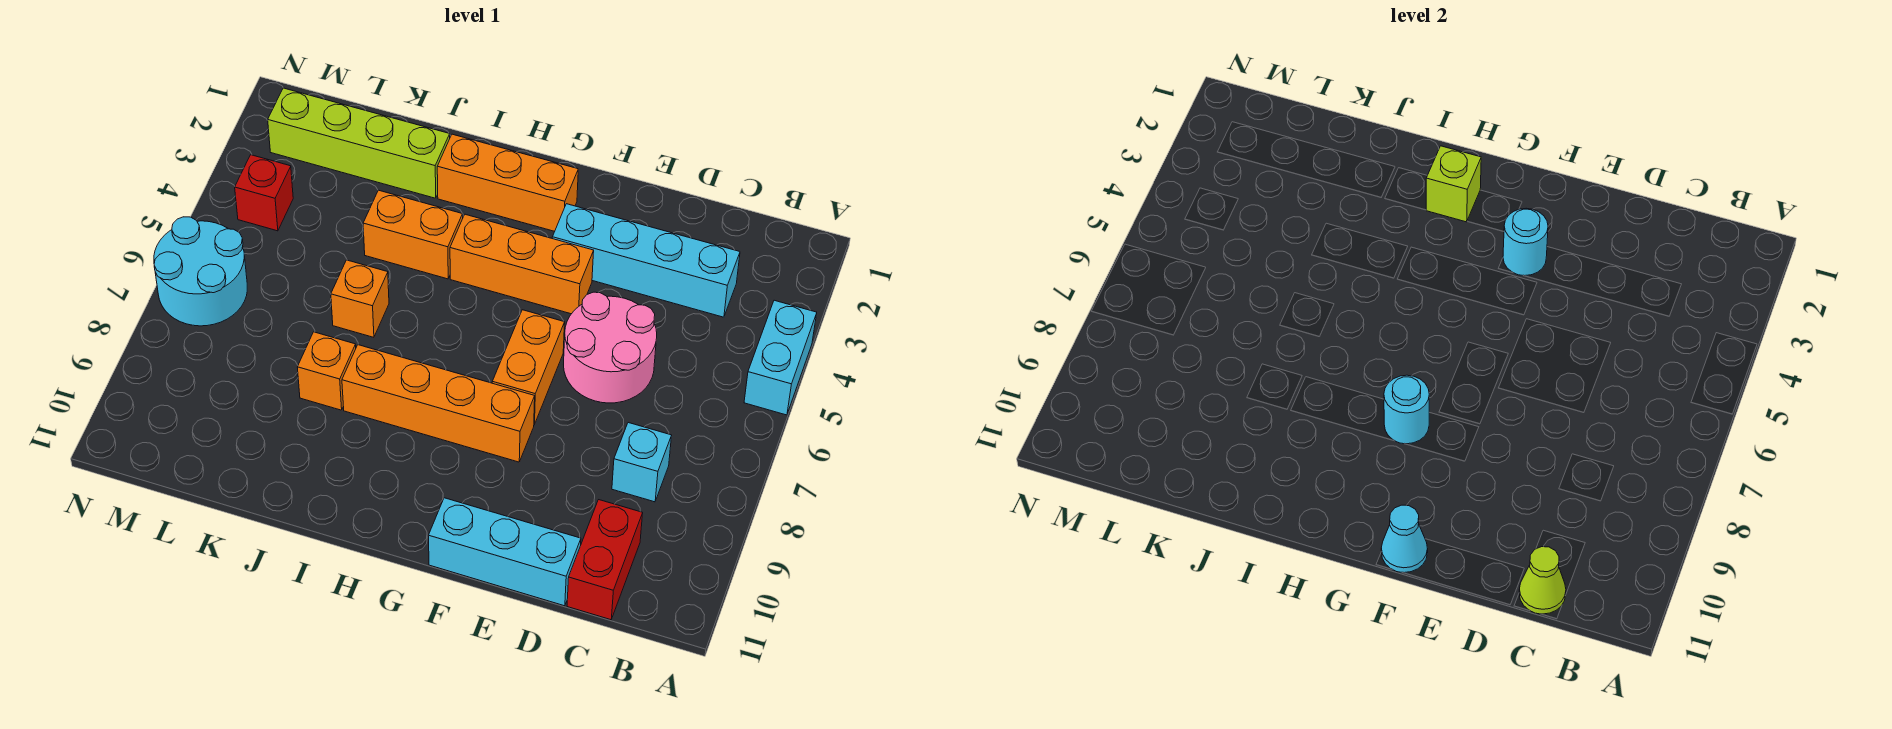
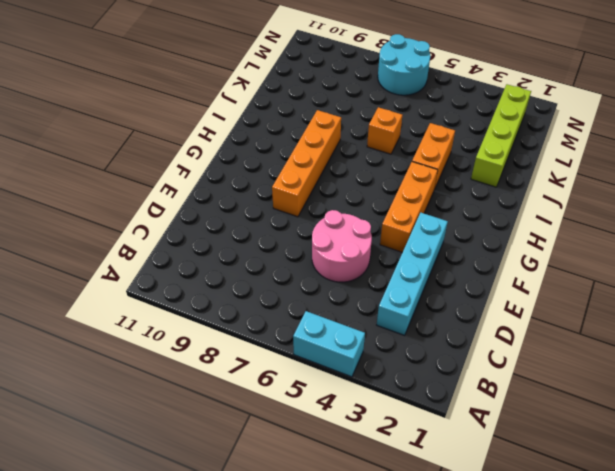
none -> cyan 1x1 brick [612,423,672,502]
none -> red 1x2 brick [567,500,643,620]
none -> cyan 1x3 brick [428,498,581,606]

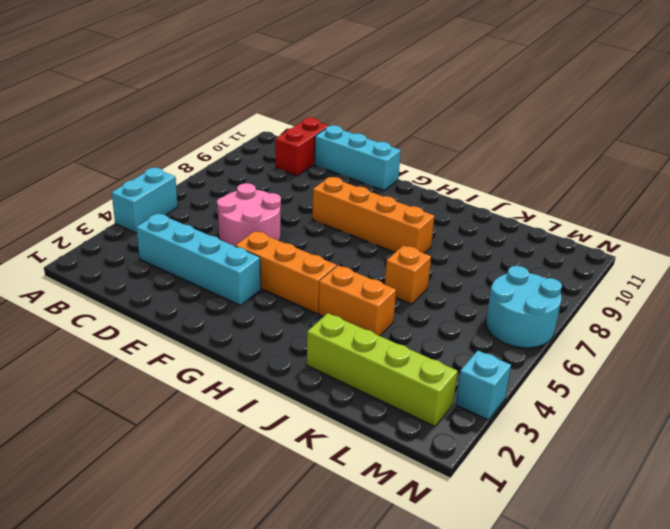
cyan 1x1 brick [456,351,511,420] -> cyan 1x1 brick moved to [612,423,672,502]
none -> orange 1x2 brick [492,310,565,425]
none -> orange 1x3 brick [437,134,578,231]
none -> orange 1x1 brick [297,332,356,410]

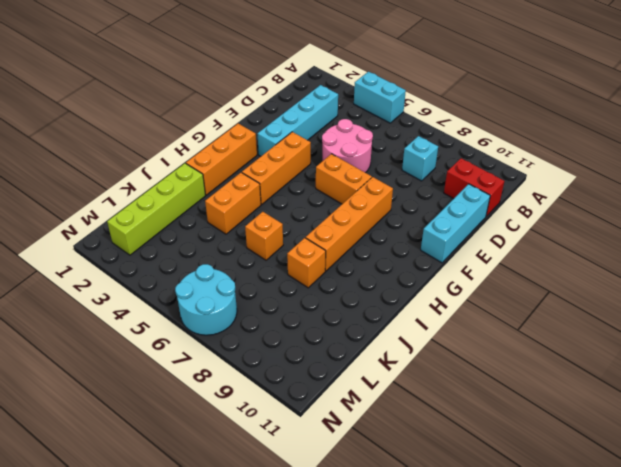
none -> red 1x1 brick [235,155,293,231]
none -> lime 1x1 cone [1519,547,1566,614]
none -> cyan 1x1 round brick [1503,208,1548,276]

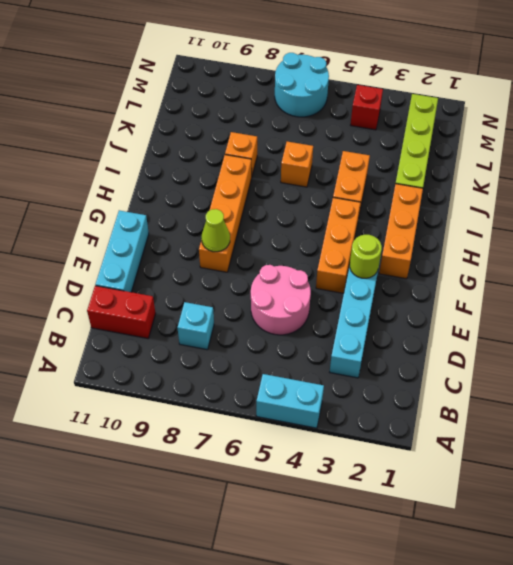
lime 1x1 round brick [350,235,382,278] -> cyan 1x1 round brick [1503,208,1548,276]
lime 1x1 cone [202,209,230,252] -> lime 1x1 cone moved to [1519,547,1566,614]
none -> orange 1x2 brick [492,310,565,425]
none -> cyan 1x1 cone [1381,505,1428,573]
none -> cyan 1x1 round brick [1384,375,1429,444]

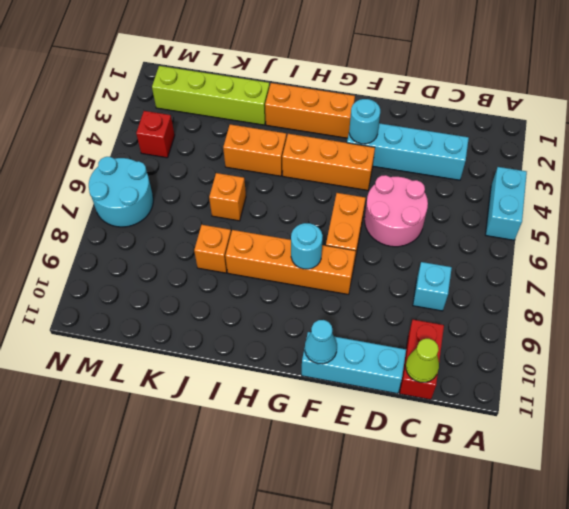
none -> lime 1x1 brick [1426,146,1481,222]

